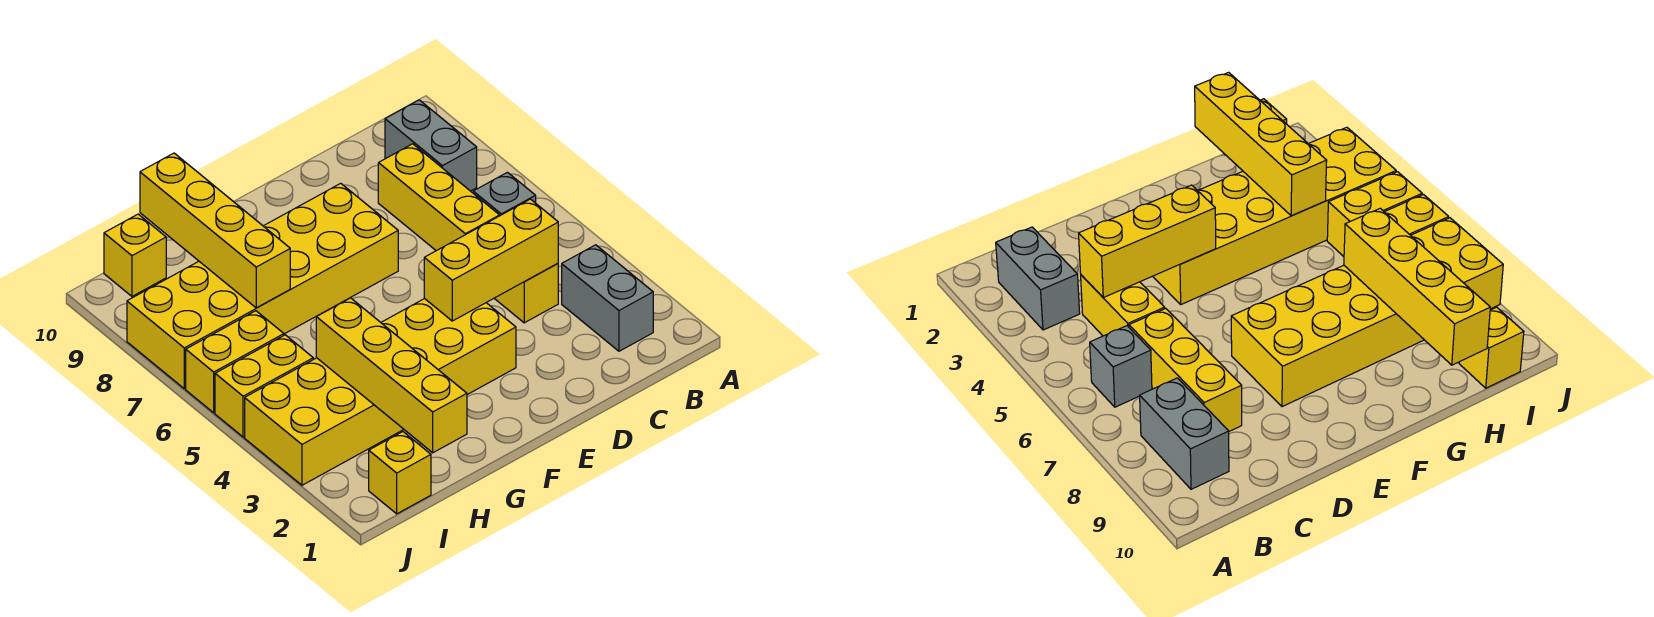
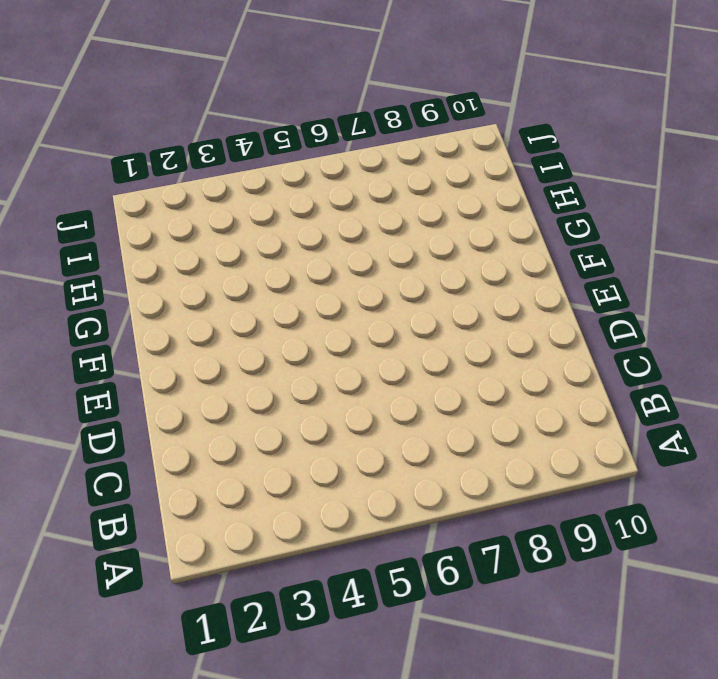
none -> grey 1x2 brick [562,245,653,351]
none -> grey 1x1 brick [473,172,536,215]
none -> grey 1x2 brick [385,100,477,191]

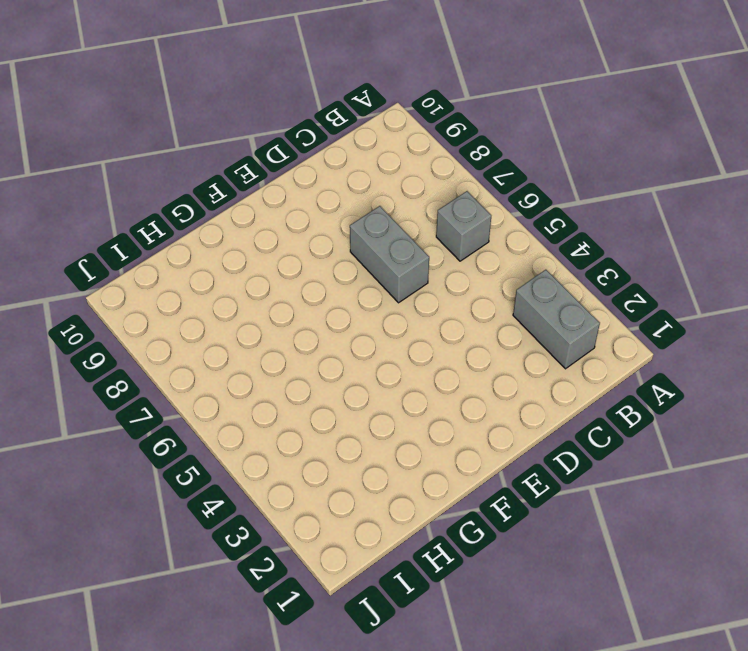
grey 1x2 brick [350,206,429,303] -> grey 1x2 brick moved to [385,100,477,191]
none -> yellow 1x2 brick [494,264,558,323]
none -> yellow 1x3 brick [378,144,500,251]
none -> yellow 2x6 brick [245,299,516,485]

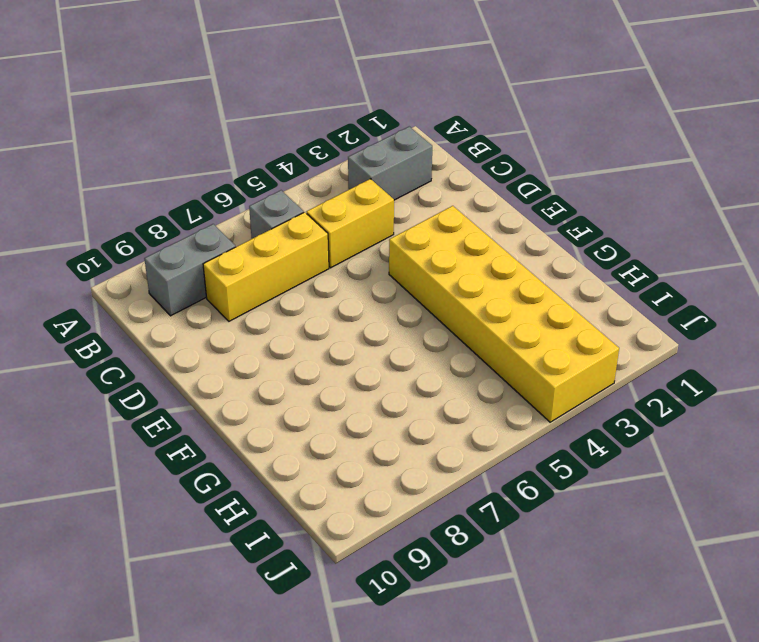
none -> yellow 2x6 brick [127,183,398,389]
none -> yellow 1x1 brick [369,432,431,514]
none -> yellow 1x2 brick [215,335,313,437]

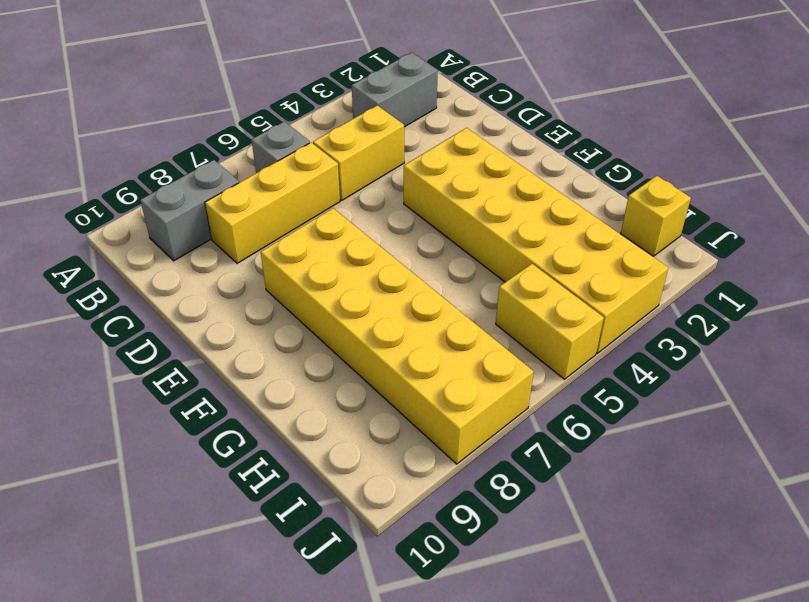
none -> yellow 1x2 brick [186,311,284,413]
none -> yellow 1x1 brick [104,214,166,296]
none -> yellow 1x3 brick [424,199,558,321]

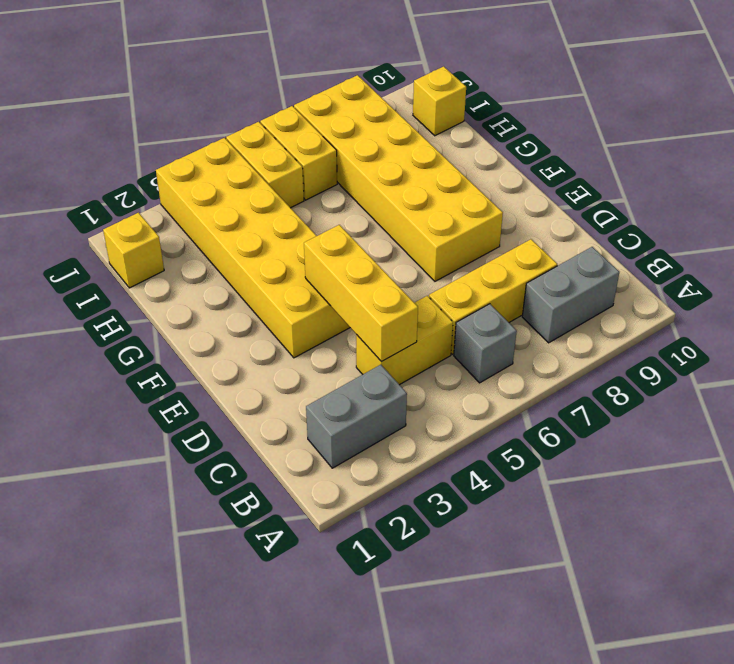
none -> yellow 1x4 brick [316,298,467,453]
none -> yellow 1x4 brick [140,153,290,308]

